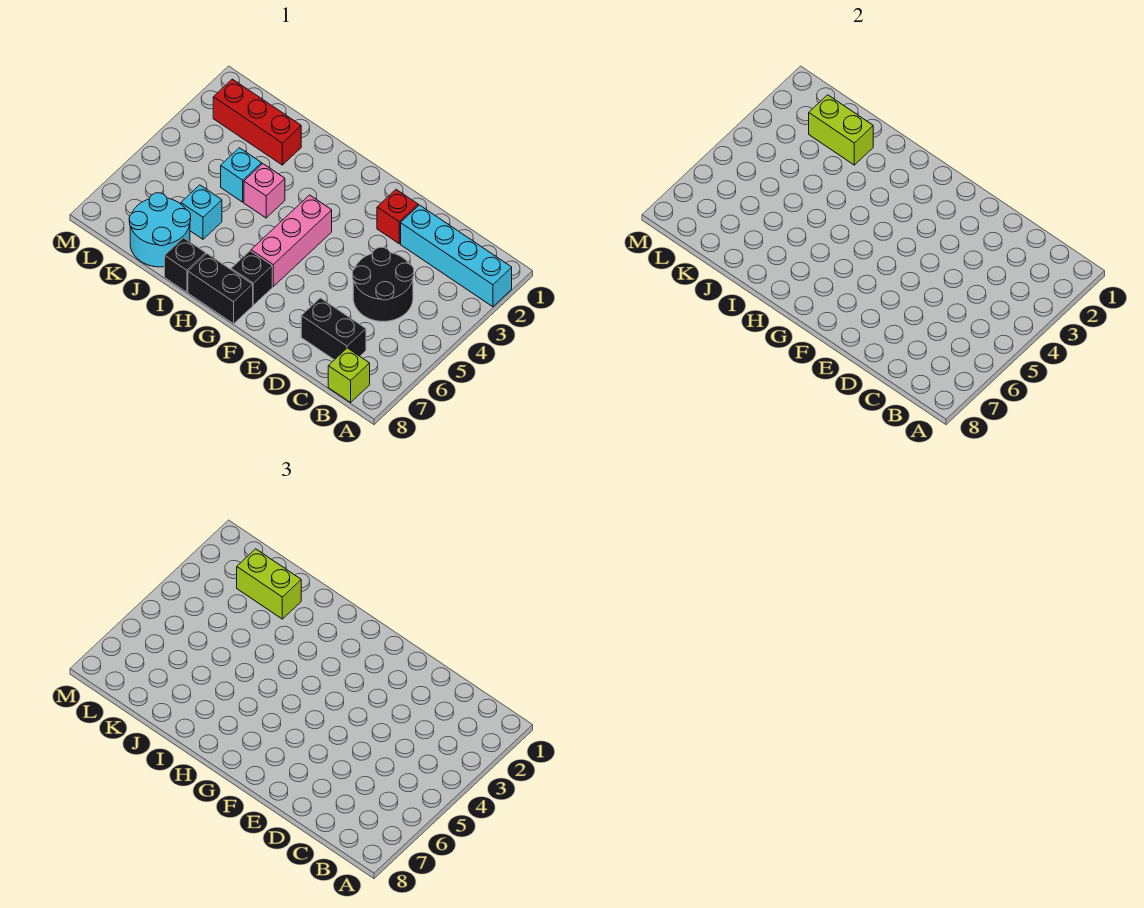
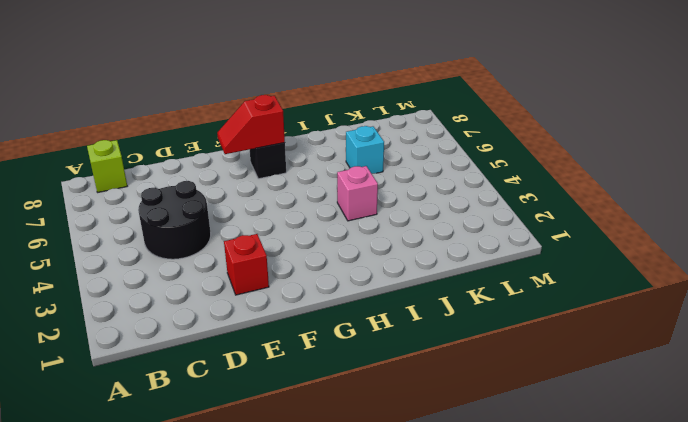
red 1x2 slope [217,95,285,154] -> none
none -> cyan 1x4 brick [401,205,512,307]
none -> black 1x2 brick [301,298,366,360]
none -> pink 1x3 brick [251,195,332,286]

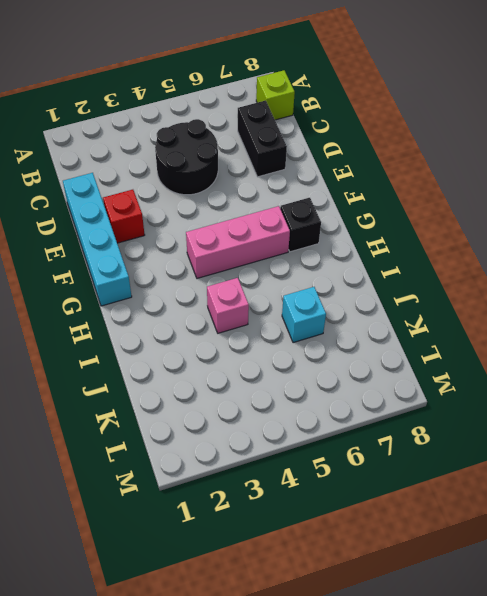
cyan 1x4 brick [63,173,132,306] -> cyan 1x4 brick moved to [401,205,512,307]
none -> black 1x2 brick [188,254,253,324]
none -> black 1x1 brick [165,238,206,292]
none -> red 1x3 brick [213,79,301,165]

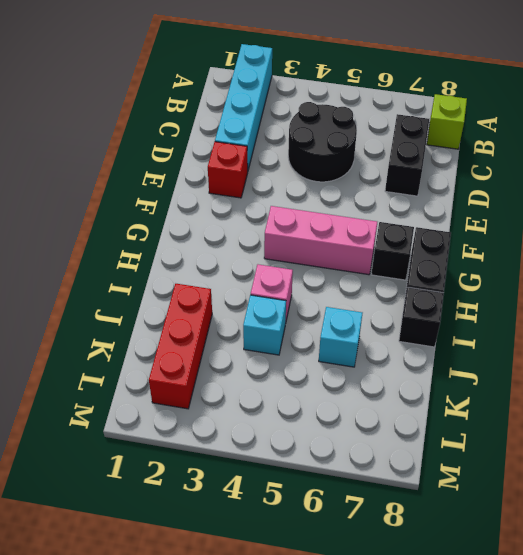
none -> cyan 2x2 round brick [129,193,191,267]
none -> lime 1x2 brick [809,95,873,165]
none -> lime 1x2 brick [237,549,301,619]

